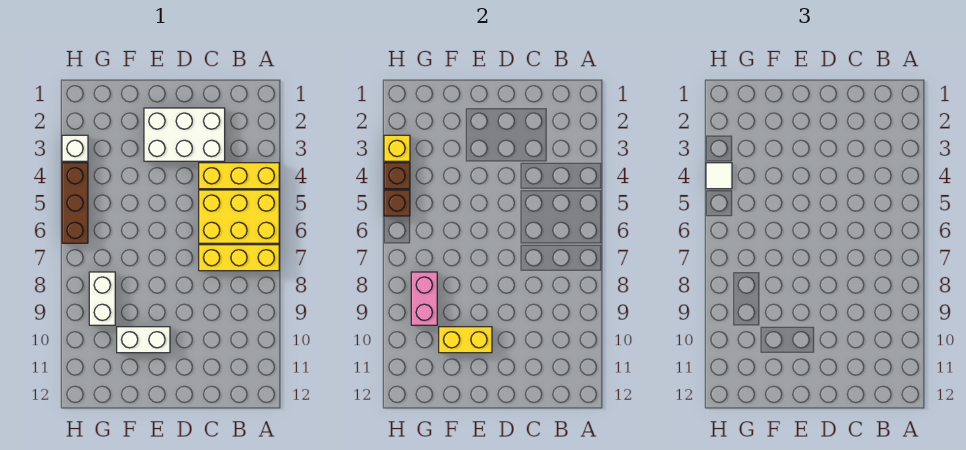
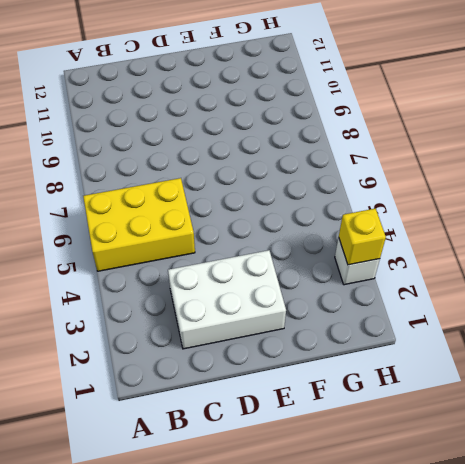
none -> yellow 1x3 brick [199,163,279,189]
none -> yellow 1x3 brick [199,245,279,271]
none -> white 1x2 brick [117,327,170,353]

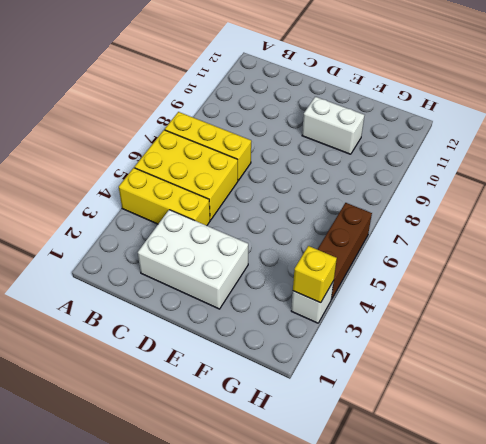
none -> white 1x2 brick [89,272,115,325]
none -> yellow 1x2 brick [439,327,492,353]
none -> pink 1x2 brick [411,272,437,325]

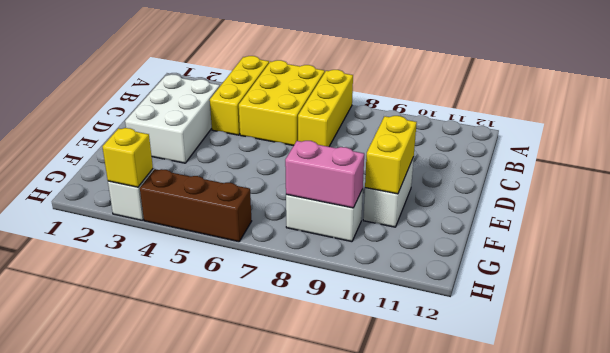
none -> brown 1x1 brick [384,163,410,189]
none -> brown 1x1 brick [384,190,410,216]
none -> white 1x1 tile [706,163,732,189]

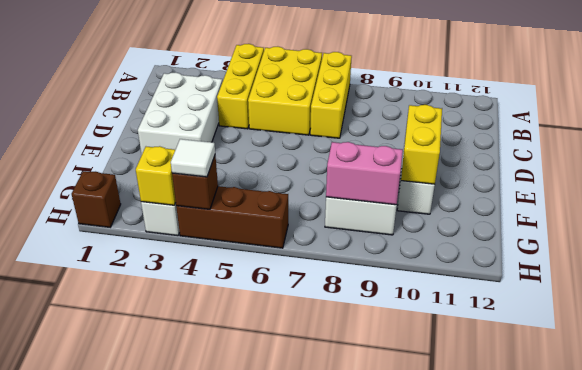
brown 1x1 brick [72,171,121,227] -> brown 1x1 brick moved to [384,190,410,216]

